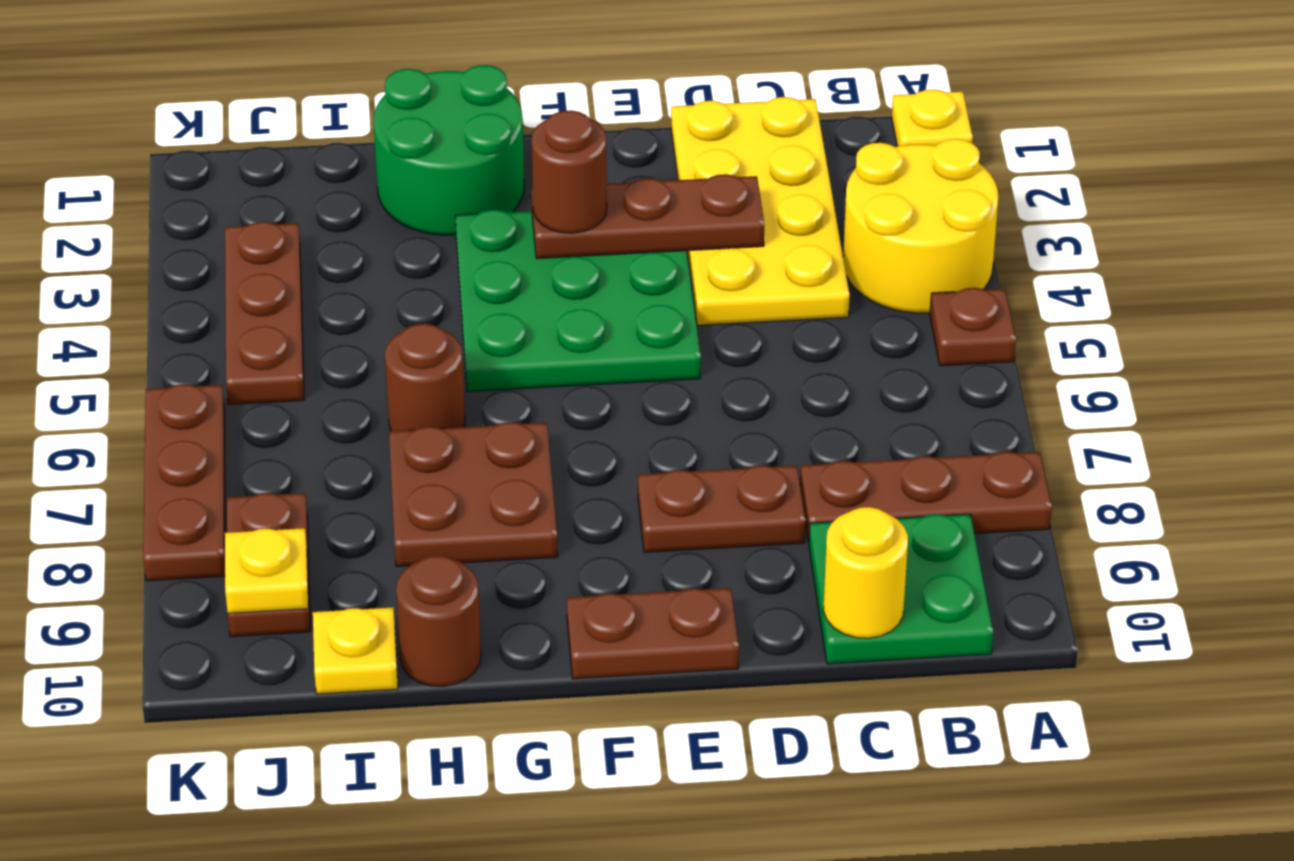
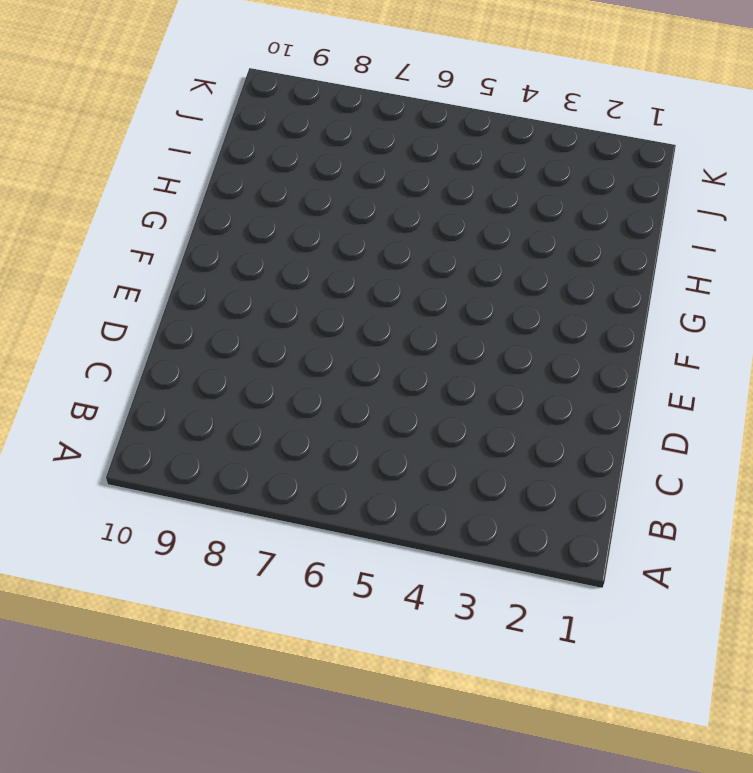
none -> yellow 1x1 plate [892,89,973,146]
none -> yellow 2x2 round brick [843,139,998,313]
none -> brown 1x1 plate [930,288,1016,366]

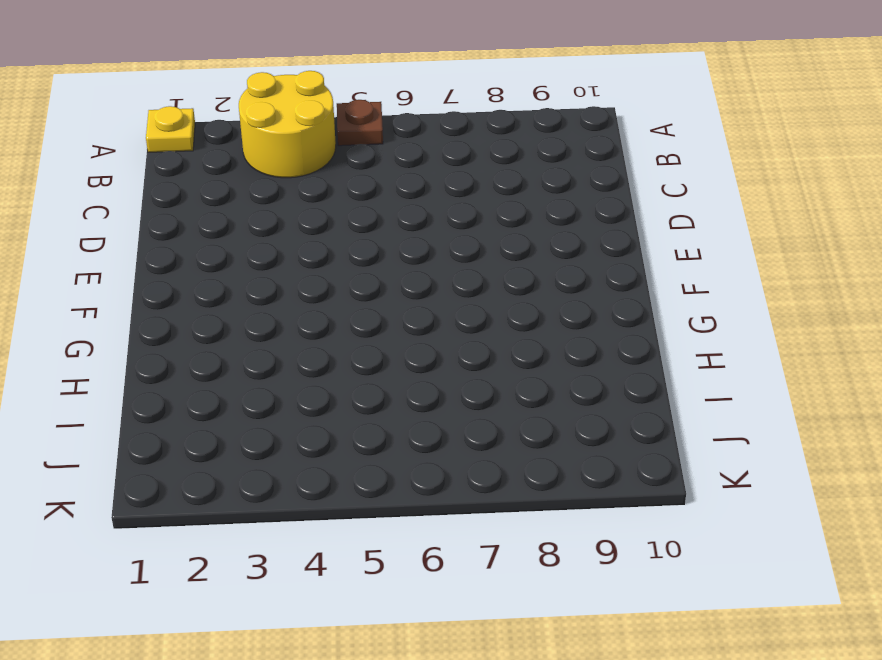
none -> brown 1x3 plate [800,452,1052,543]
none -> green 2x2 plate [809,514,993,664]
none -> yellow 2x4 plate [671,97,850,325]

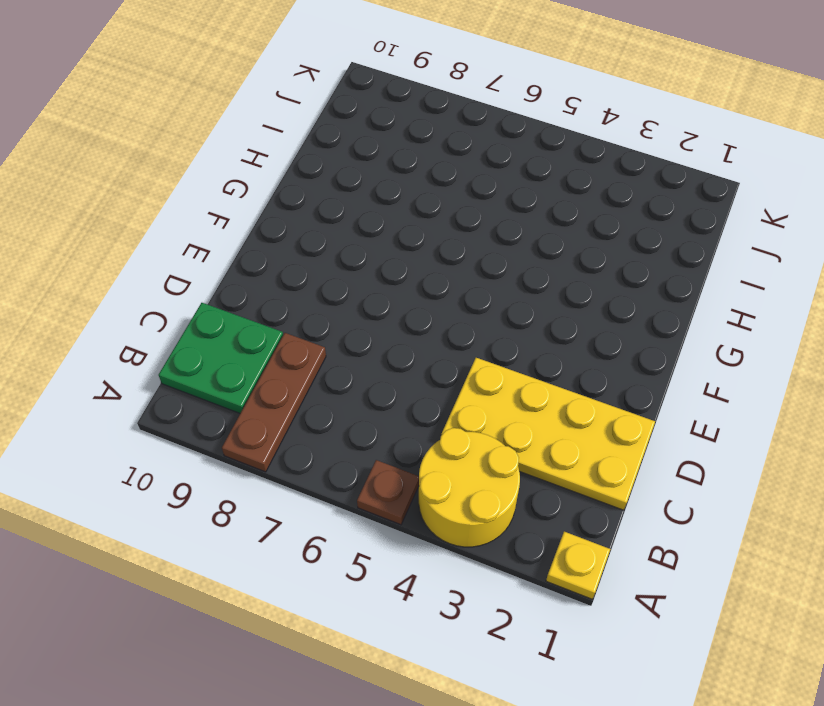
none -> brown 1x2 plate [638,465,805,552]
none -> green 3x3 plate [455,210,701,392]
none -> brown 1x2 plate [567,588,739,679]

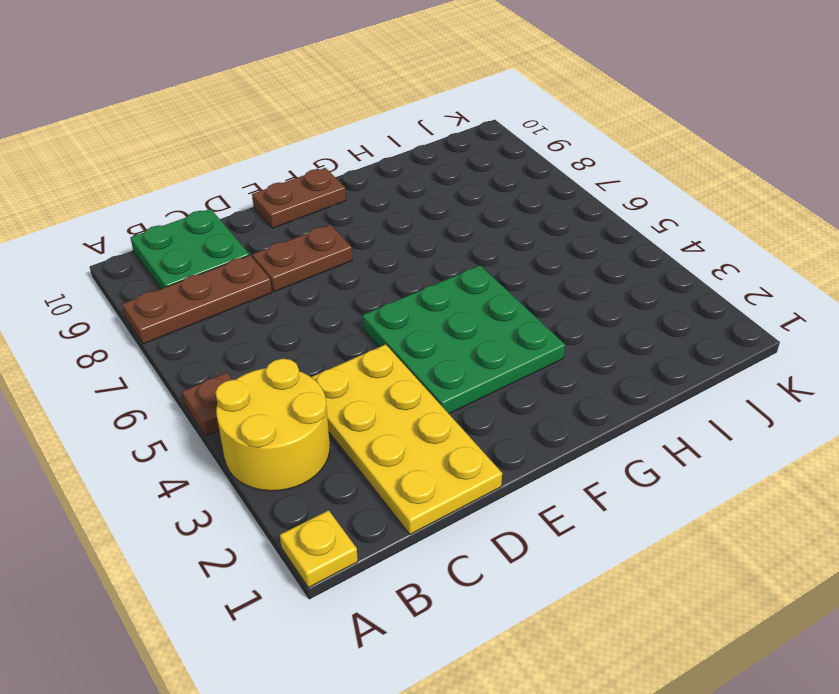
none -> green 2x2 round brick [373,65,524,235]
none -> brown 2x2 plate [389,422,558,566]
none -> brown 1x1 round brick [385,324,465,431]

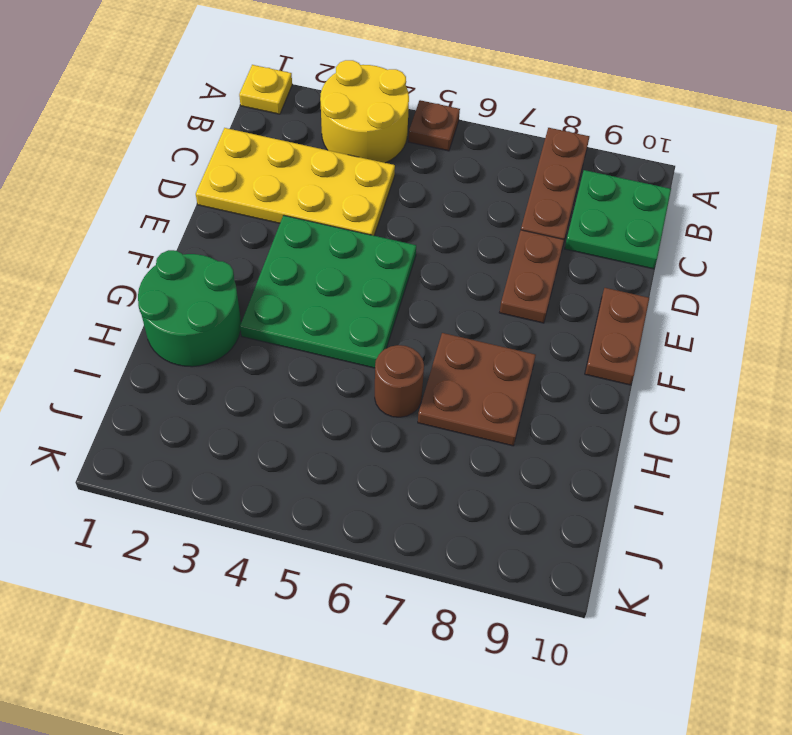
none -> brown 1x1 round brick [396,556,481,687]
none -> yellow 1x1 plate [313,607,398,694]
none -> brown 1x3 plate [225,222,304,405]

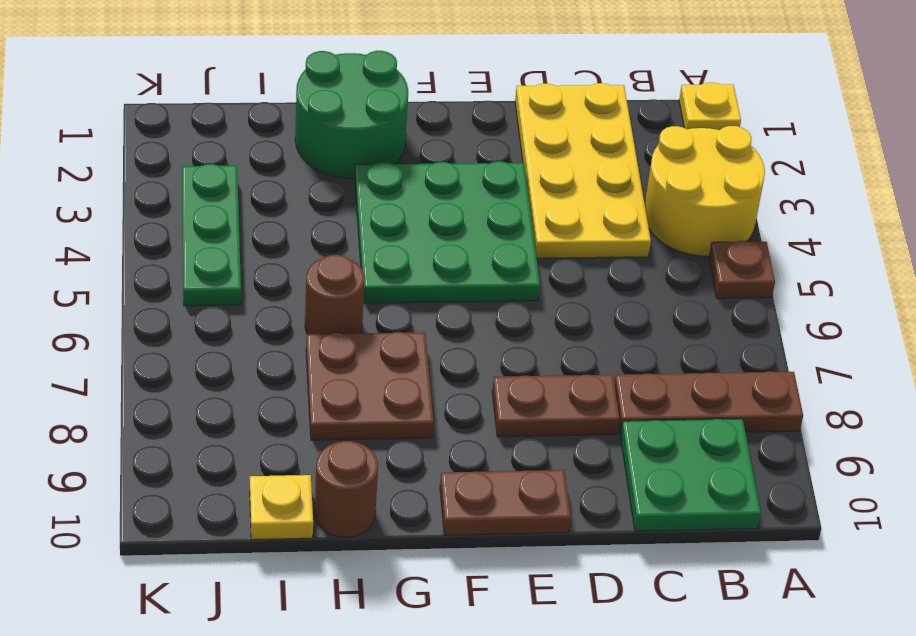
green 1x3 plate [182,164,241,306] -> brown 1x3 plate [225,222,304,405]
none -> brown 1x2 plate [227,493,310,637]
none -> brown 1x3 plate [143,384,225,581]
none -> yellow 1x1 round brick [823,507,908,638]

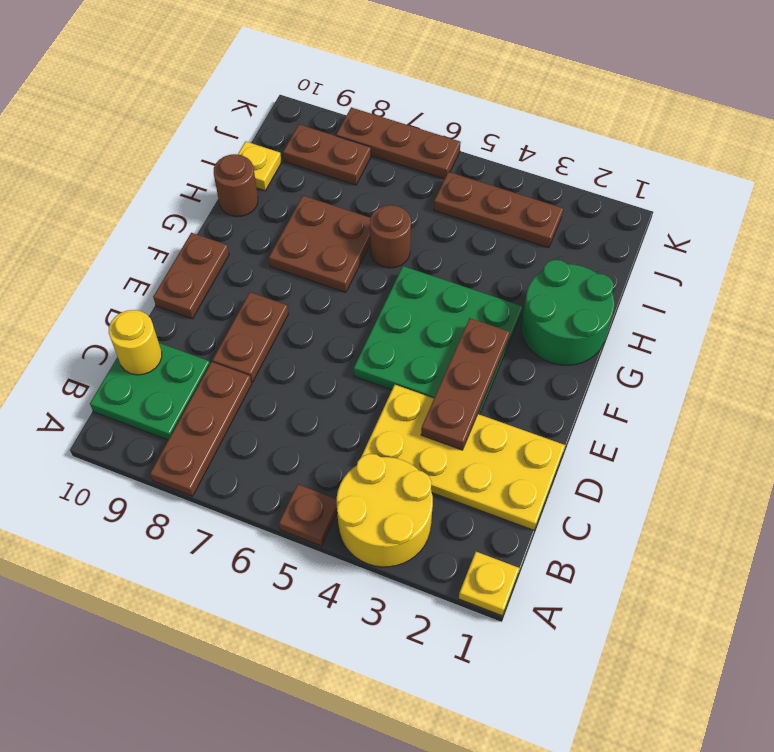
none -> yellow 1x1 plate [225,528,309,613]
none -> brown 1x1 round brick [532,110,607,233]

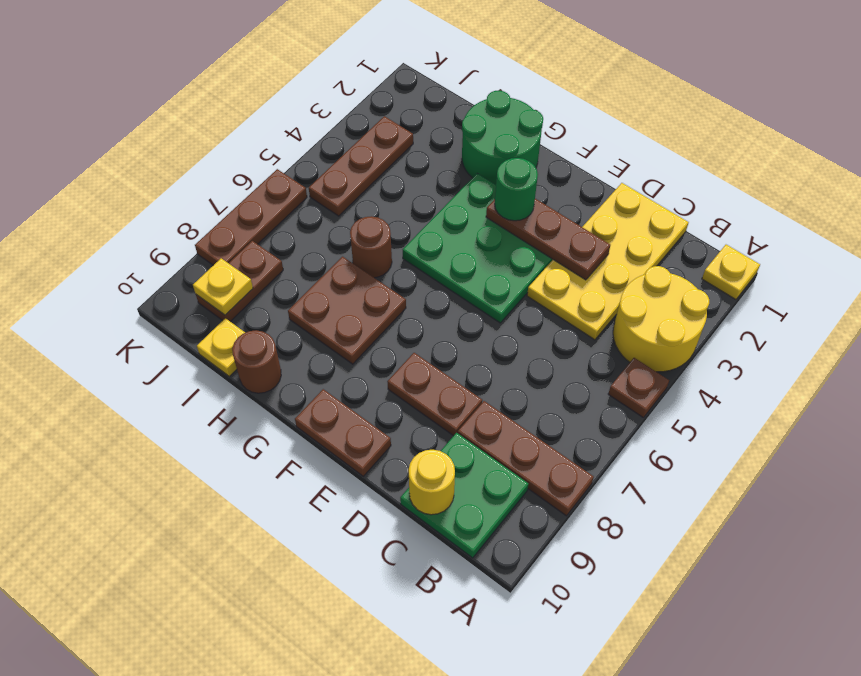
green 1x1 round brick [495,158,538,221] -> brown 1x1 round brick [532,110,607,233]

